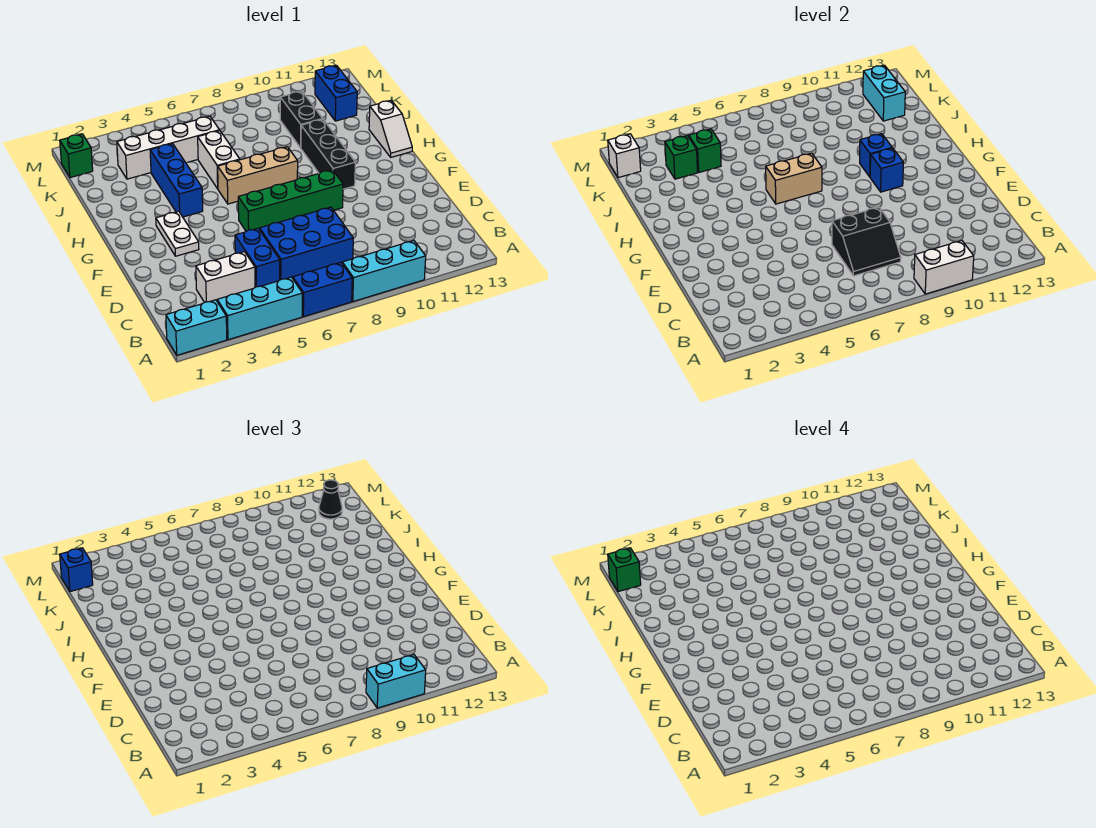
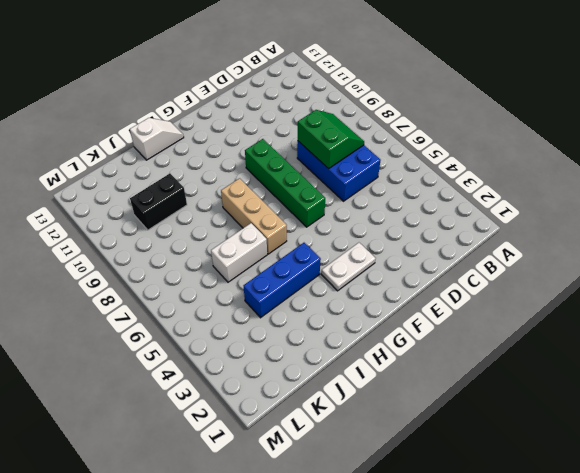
green 2x2 slope [298,110,364,169] -> black 2x2 slope [832,207,901,276]
none -> cyan 1x2 brick [166,300,227,355]
none -> cyan 1x3 brick [217,277,302,340]
none -> blue 1x2 brick [293,262,352,317]
none -> cyan 1x3 brick [342,241,426,302]

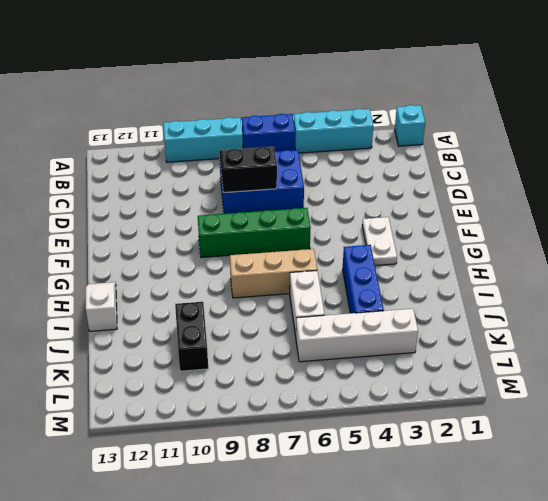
cyan 1x1 brick [395,105,425,146] -> cyan 1x2 brick [166,300,227,355]
none -> white 1x2 brick [196,252,255,302]
none -> blue 1x2 brick [235,228,280,287]
none -> black 1x3 brick [301,119,355,189]
none -> blue 1x2 brick [315,65,357,121]

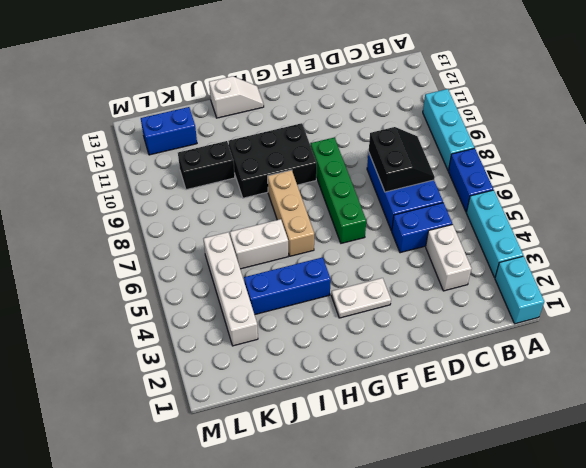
black 2x3 brick [228,123,317,198] -> black 1x3 brick [301,119,355,189]
none -> green 1x1 brick [60,134,93,178]
none -> white 1x2 brick [914,241,974,294]
none -> blue 1x1 brick [870,148,903,192]
none -> tan 1x2 brick [766,153,822,204]

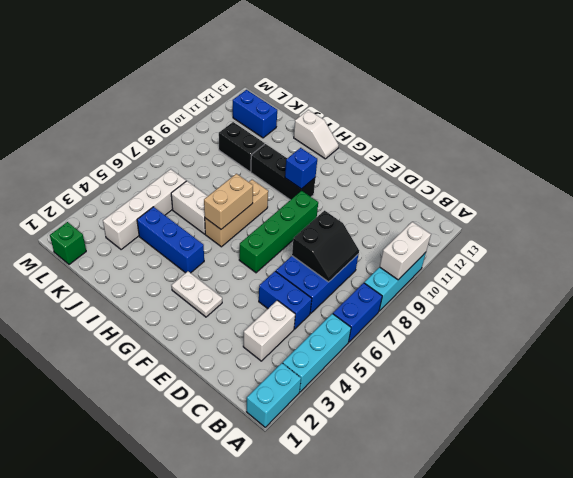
none -> blue 1x1 brick [860,134,892,177]
none -> green 1x1 brick [665,136,698,179]
none -> green 1x1 brick [689,129,721,172]
none -> cyan 1x2 brick [863,65,905,121]

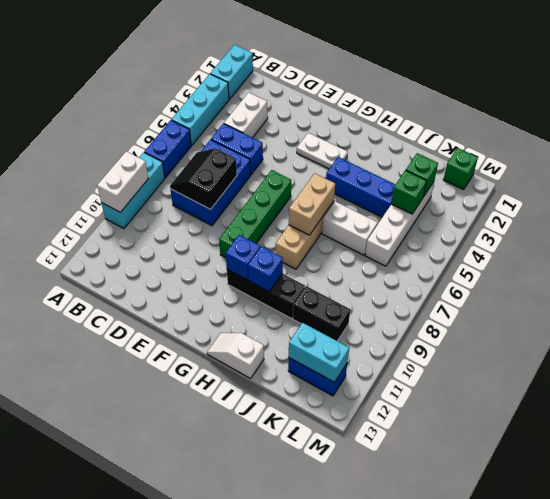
none -> white 1x1 brick [608,134,641,178]
none -> cyan 1x2 brick [366,655,426,708]
none -> blue 1x1 brick [60,548,93,592]
none -> black 1x1 cone [319,480,342,519]

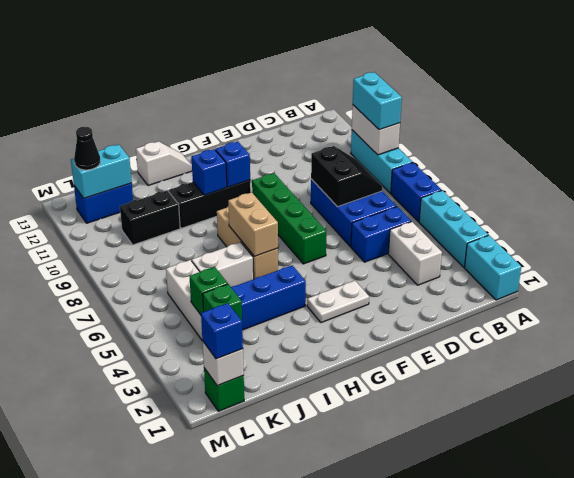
none -> green 1x1 brick [608,548,641,592]

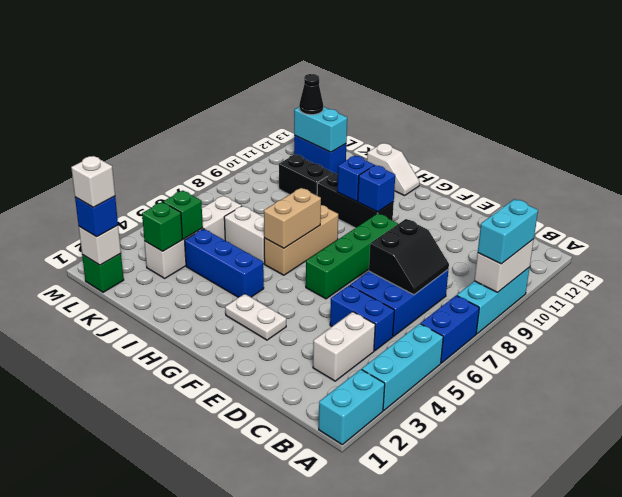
white 1x1 brick [71,156,115,207] -> green 1x1 brick [608,548,641,592]

